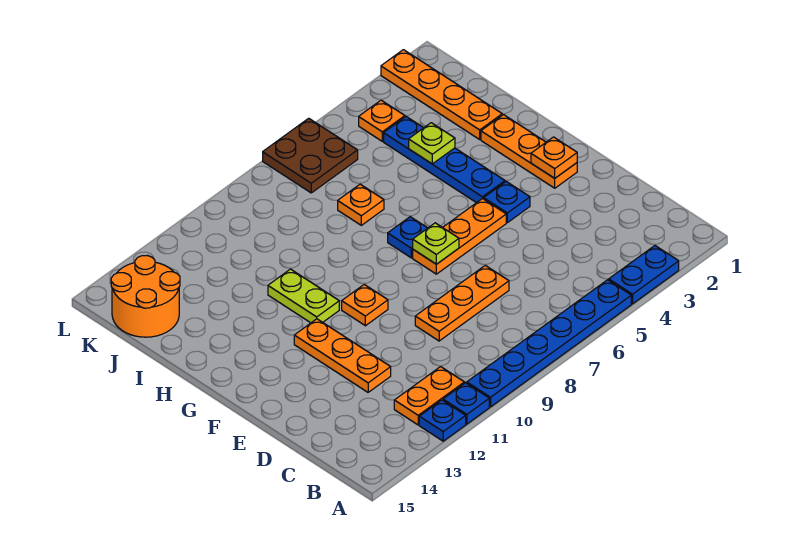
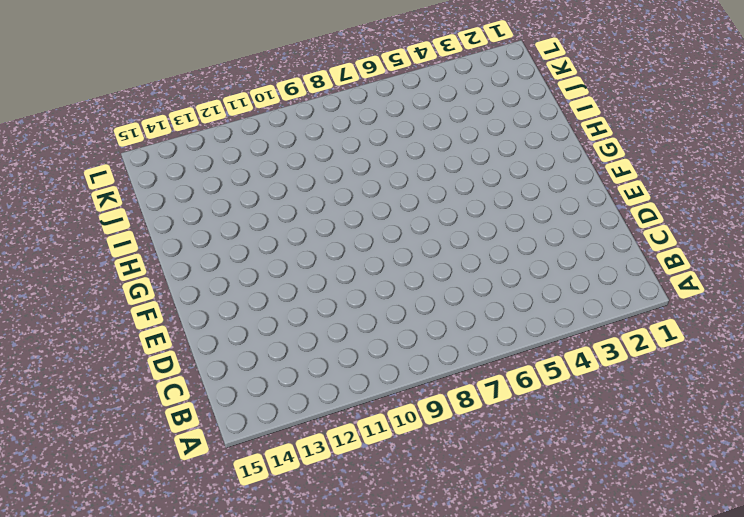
none -> blue 1x2 plate [609,246,679,304]
none -> blue 1x6 plate [467,280,631,407]
none -> blue 1x1 plate [443,383,489,424]

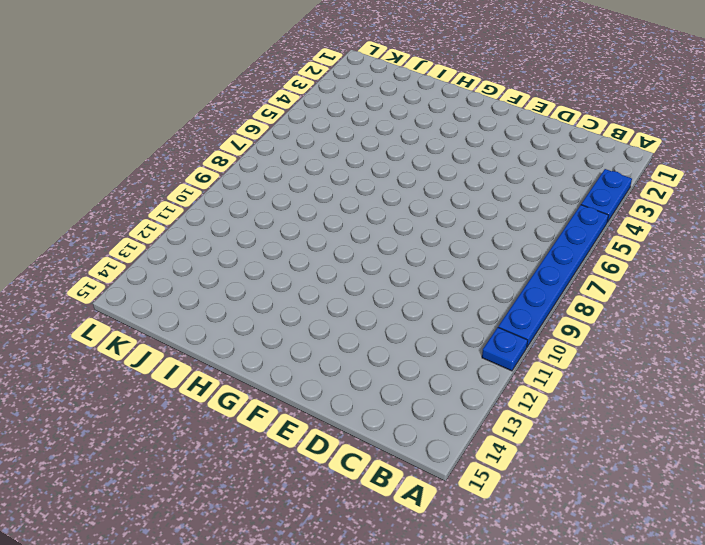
none -> blue 1x1 plate [419,400,466,441]
none -> orange 1x2 plate [394,367,464,425]
none -> orange 1x3 plate [415,265,509,341]

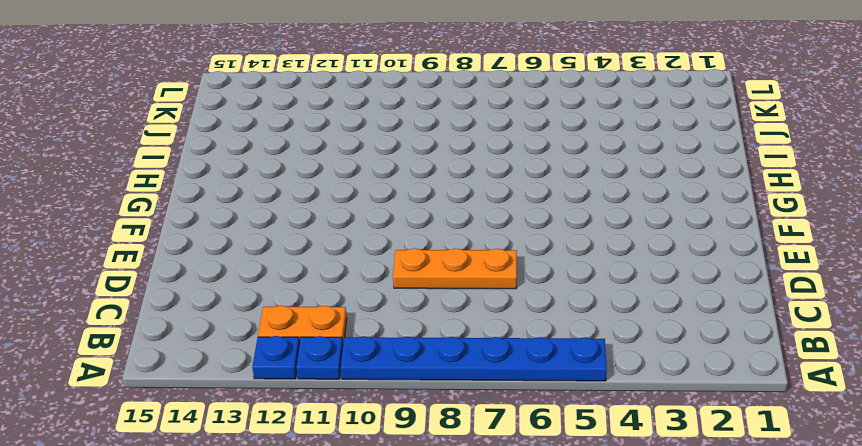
none -> blue 1x2 plate [609,246,679,304]
none -> orange 1x3 plate [294,319,391,392]
none -> orange 1x3 plate [481,115,577,188]

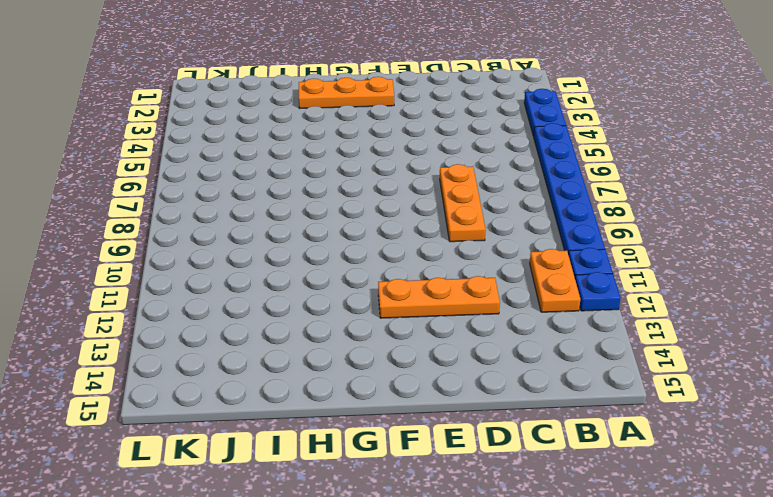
none -> blue 1x1 plate [484,182,530,223]
none -> orange 1x3 plate [413,198,506,274]
none -> orange 1x1 plate [342,285,388,326]

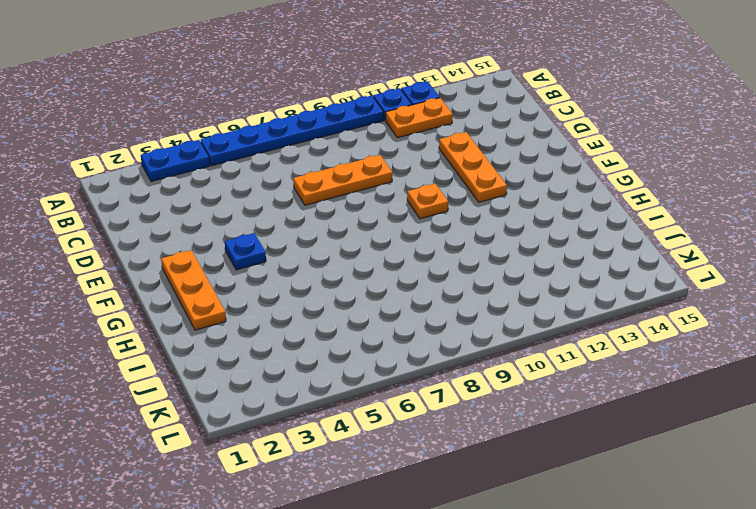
none -> orange 1x3 plate [413,198,506,274]
none -> blue 1x4 plate [384,117,505,203]
none -> blue 1x1 plate [388,217,427,258]

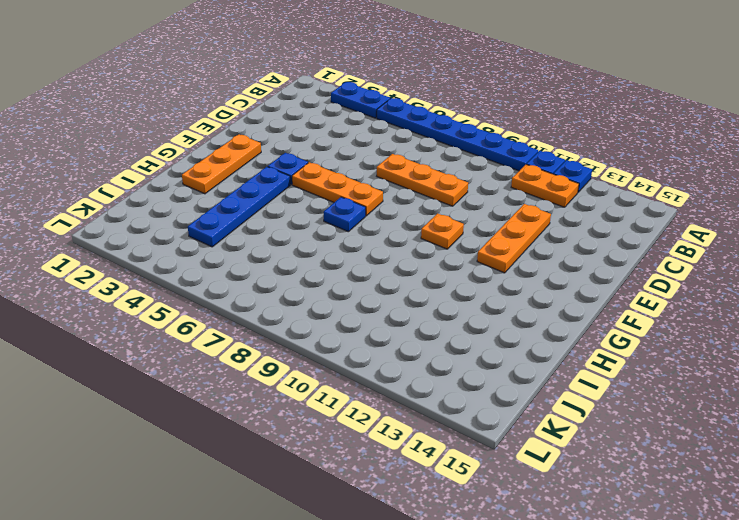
none -> lime 1x2 plate [268,269,339,323]
none -> orange 1x4 plate [381,50,502,139]
none -> orange 1x1 plate [338,184,384,225]

